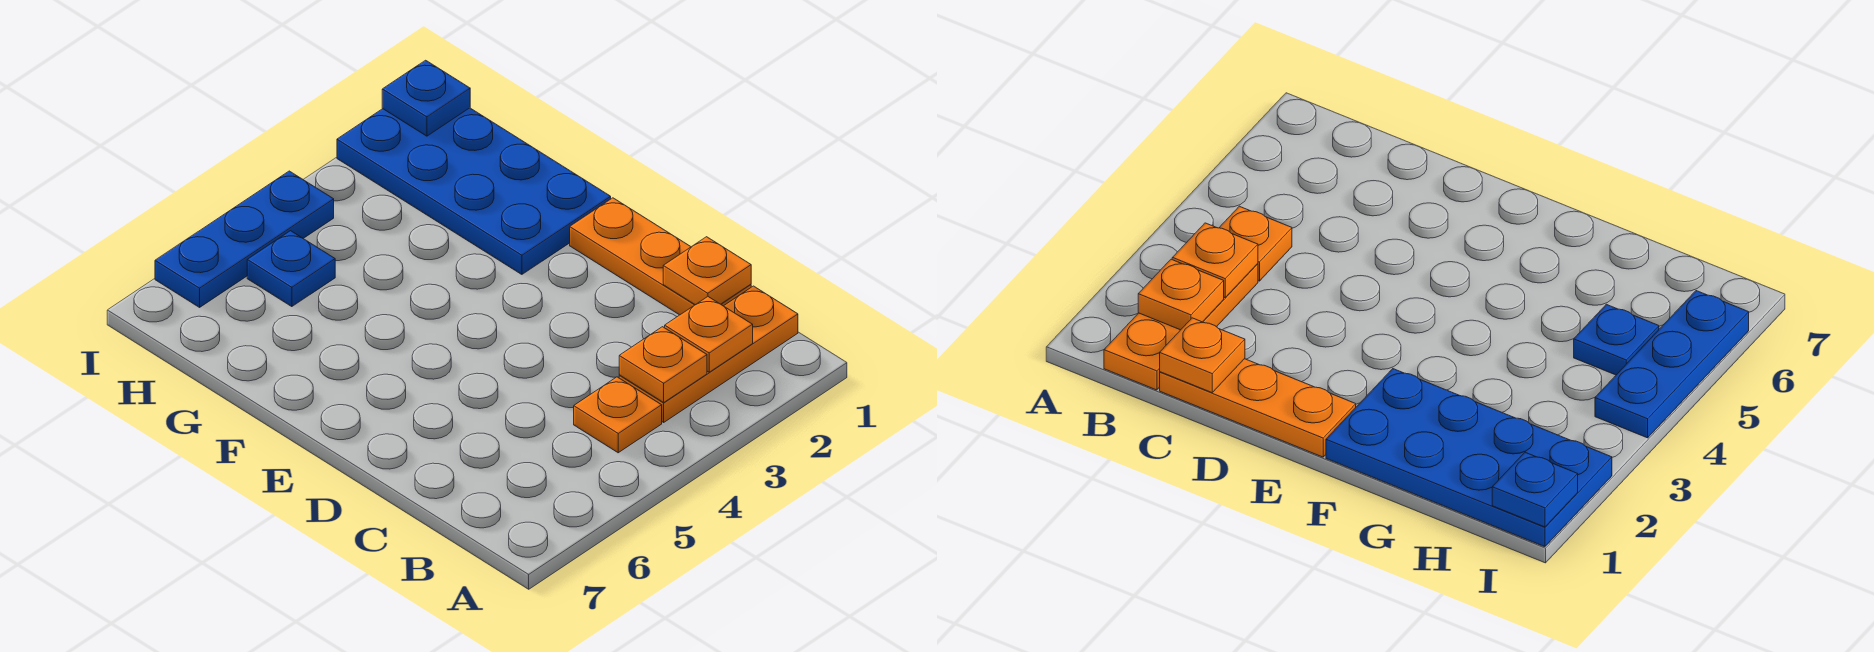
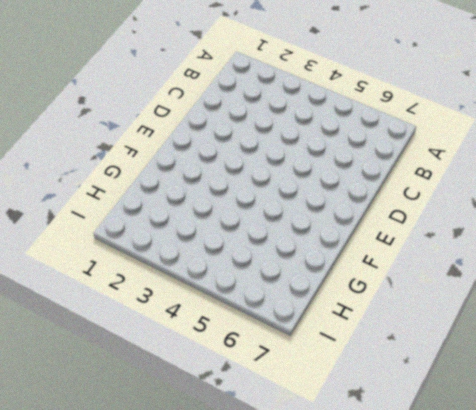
none -> orange 1x3 plate [619,286,798,422]
none -> orange 1x1 plate [574,377,662,453]

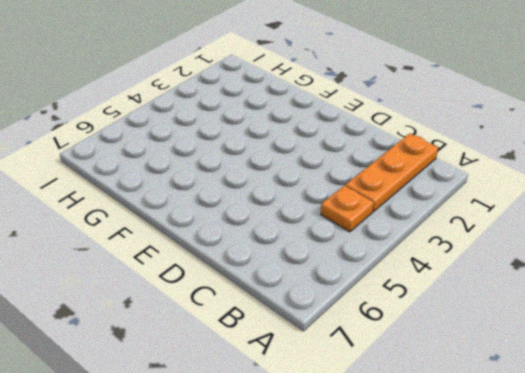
none -> orange 1x3 plate [570,198,751,315]
none -> blue 2x4 plate [337,108,611,274]

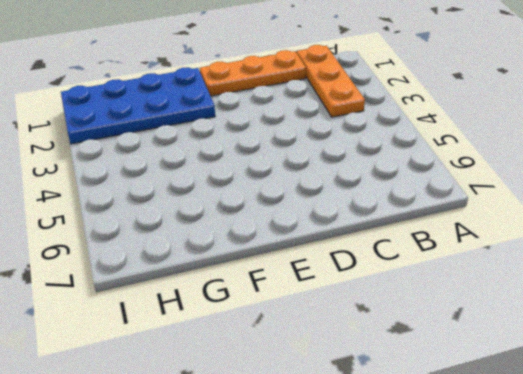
none -> orange 1x1 plate [574,377,662,453]
none -> blue 1x1 plate [247,231,335,307]

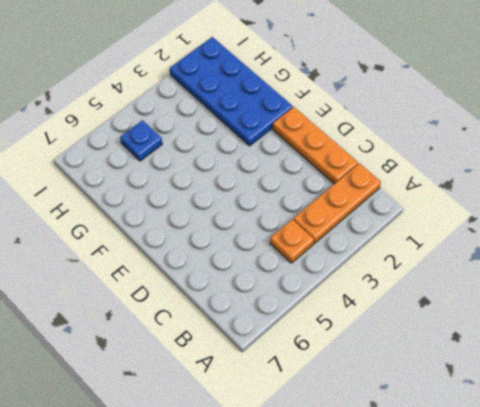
none -> blue 1x3 plate [155,171,334,307]
none -> orange 1x1 plate [665,297,753,372]

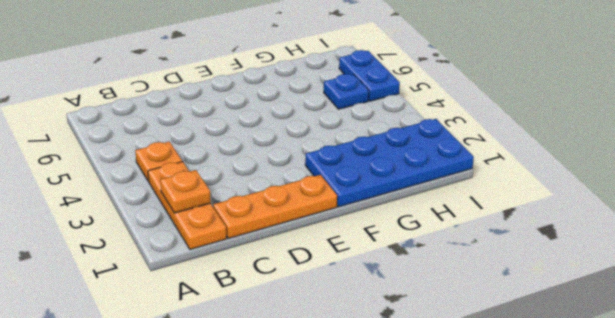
blue 1x2 plate [339,50,400,101] -> blue 1x3 plate [155,171,334,307]
none -> orange 1x1 plate [619,327,707,402]
none -> orange 1x1 plate [663,237,751,305]

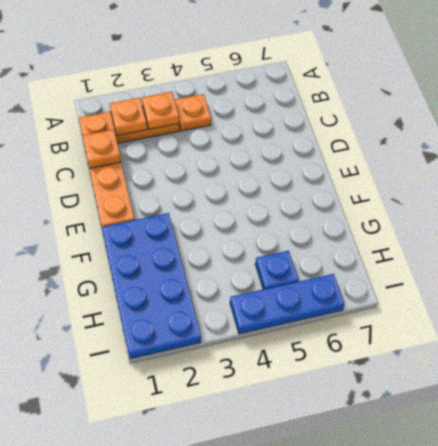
none -> blue 1x1 plate [382,60,470,136]

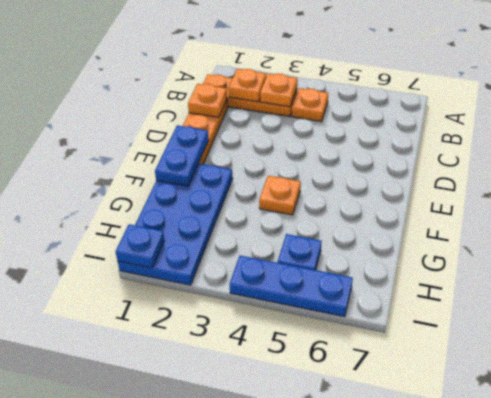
blue 1x2 plate [155,125,209,186] -> none
orange 1x1 plate [259,176,301,215] -> none

